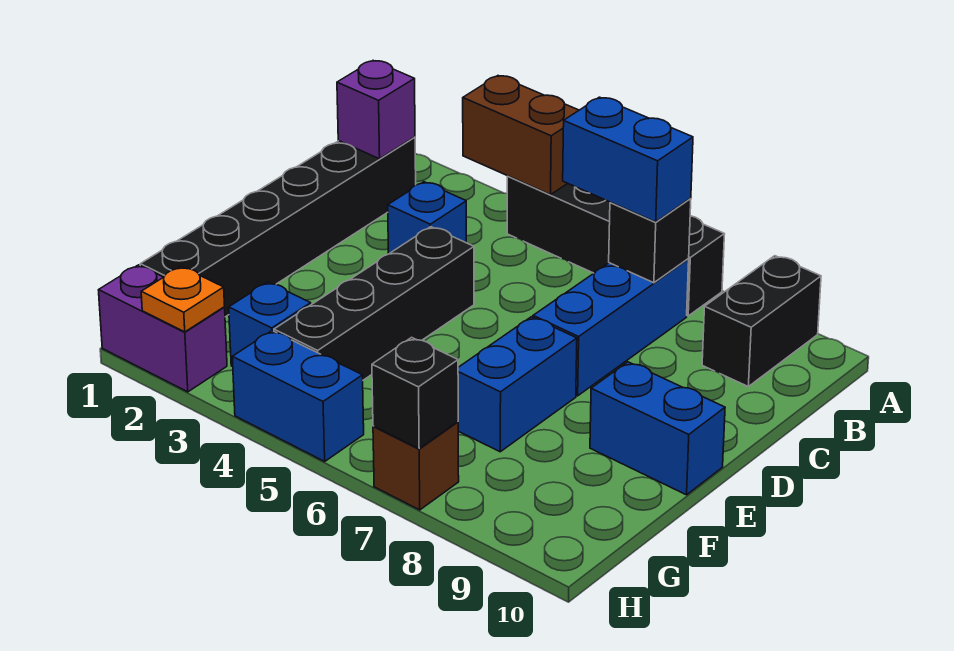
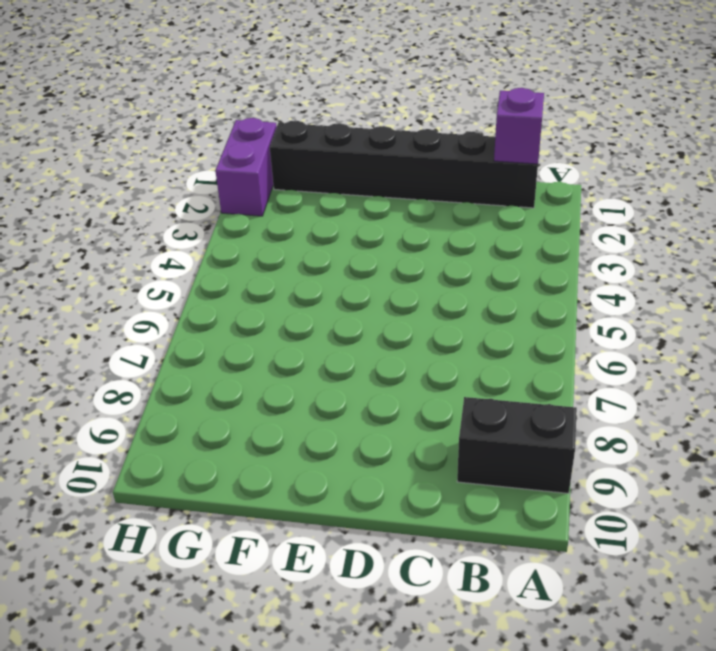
none -> black 1x4 brick [507,176,724,316]
none -> blue 1x3 brick [533,259,689,396]
none -> blue 1x1 brick [388,182,466,254]

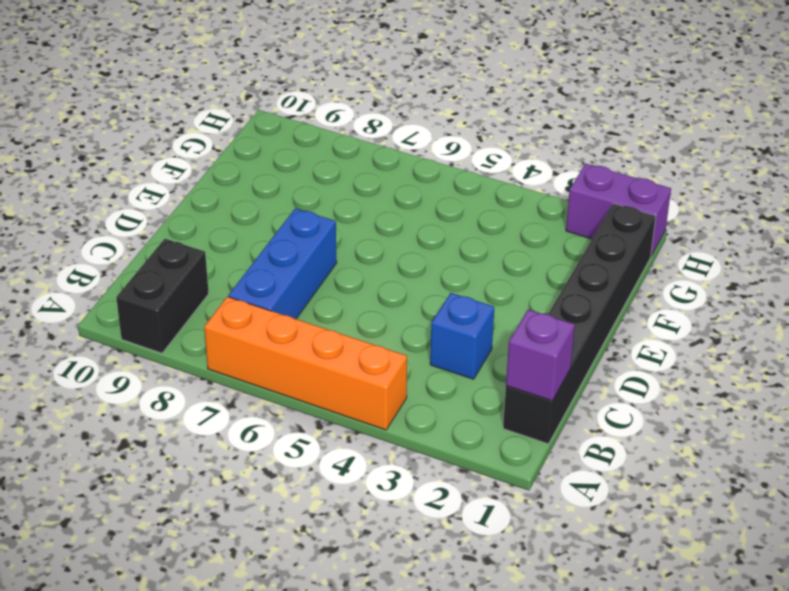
orange 1x4 brick [204,297,407,430] -> black 1x4 brick [507,176,724,316]
none -> black 1x4 brick [274,227,474,380]
none -> blue 1x2 brick [458,317,577,452]
none -> blue 1x2 brick [590,362,725,495]

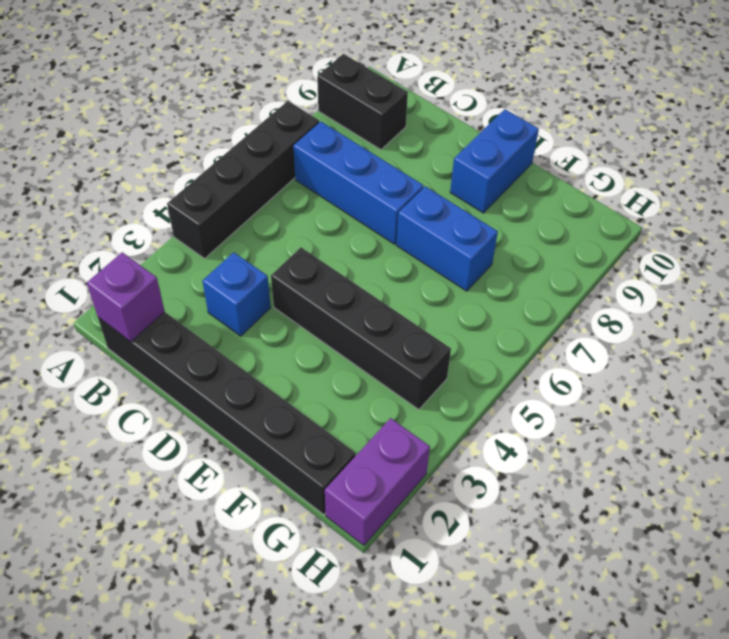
none -> blue 1x1 brick [229,282,311,367]
none -> blue 1x2 brick [232,331,364,461]
none -> brown 1x1 brick [373,422,459,510]

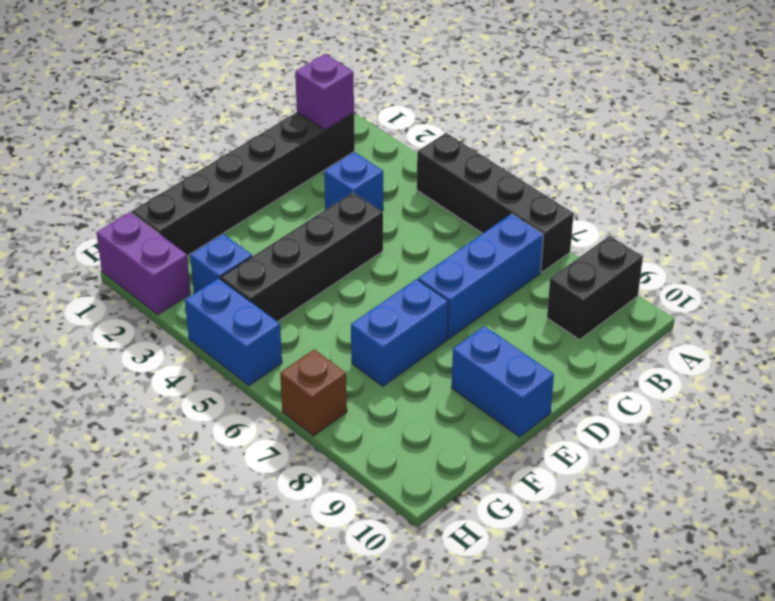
none -> brown 1x2 brick [463,76,579,195]
none -> black 1x1 brick [609,198,691,283]
none -> orange 1x1 plate [141,266,225,332]

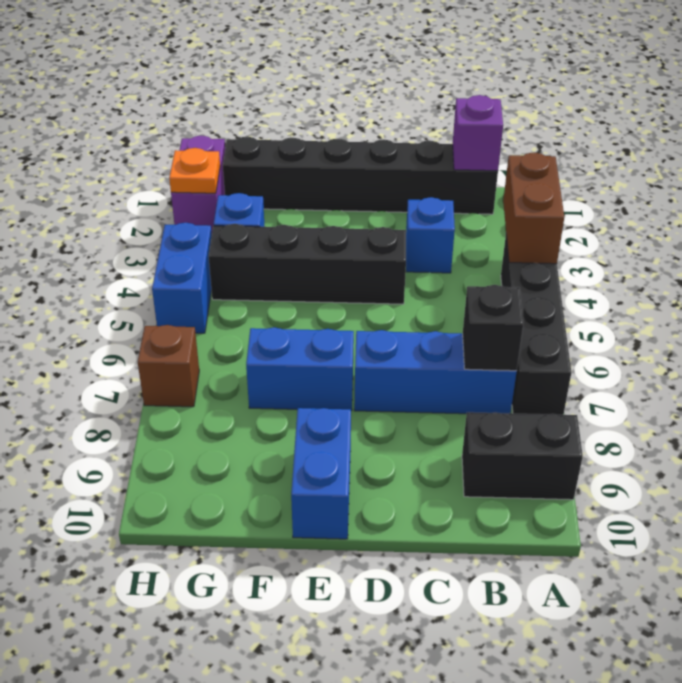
none -> black 1x1 brick [372,337,458,449]
none -> blue 1x2 brick [563,97,693,222]

